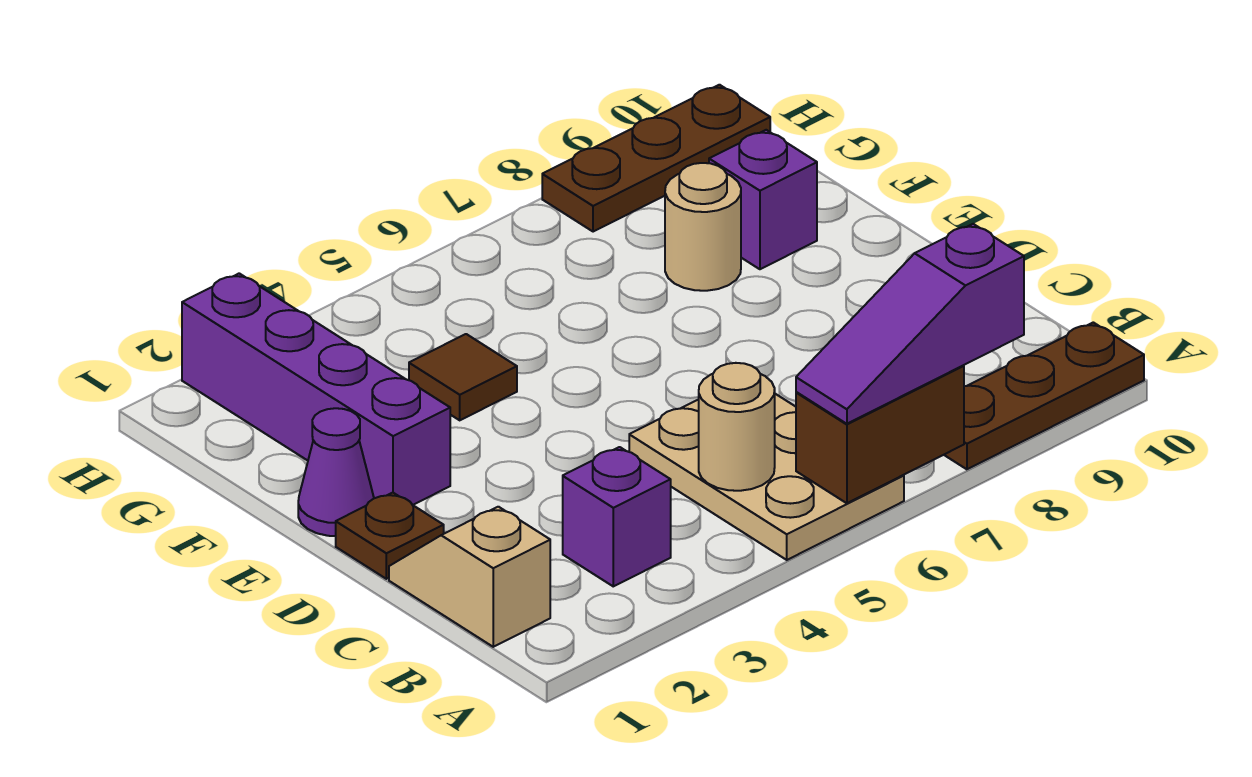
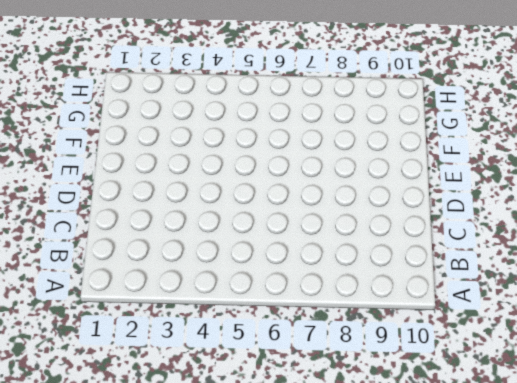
none -> tan 2x3 plate [629,394,904,560]
none -> brown 1x3 plate [944,322,1144,469]
none -> tan 1x2 slope [389,507,550,647]

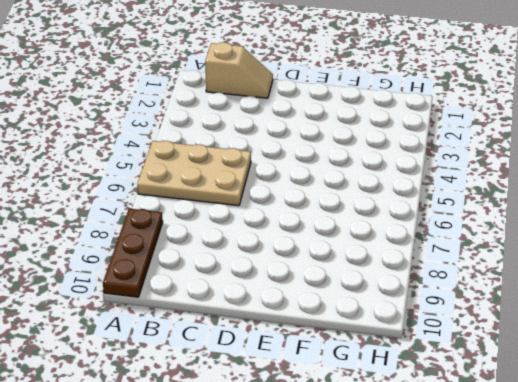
none -> purple 1x1 brick [563,447,671,586]
none -> brown 1x1 plate [336,493,444,579]
none -> purple 1x1 cone [298,408,374,536]

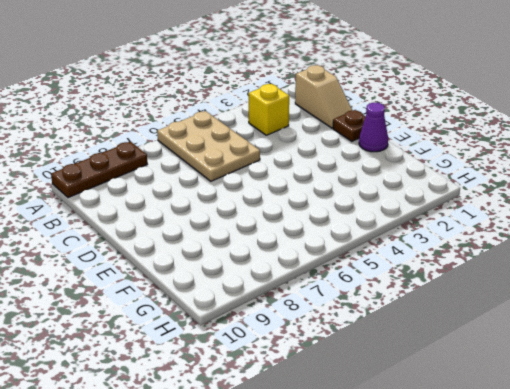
yellow 1x1 brick [249,84,289,135] -> purple 1x1 brick [563,447,671,586]
none -> purple 1x4 brick [182,273,450,505]
none -> brown 1x1 tile [409,334,517,420]
none -> tan 1x1 round brick [665,163,741,291]

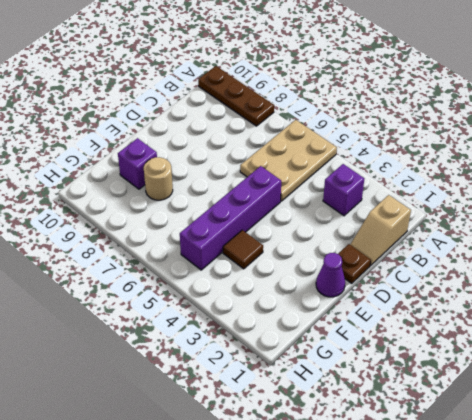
purple 1x4 brick [180,166,281,270] -> purple 1x4 brick moved to [182,273,450,505]
none -> brown 1x3 plate [542,85,770,232]
none -> brown 1x2 brick [796,365,964,503]
none -> tan 1x1 round brick [699,363,775,491]

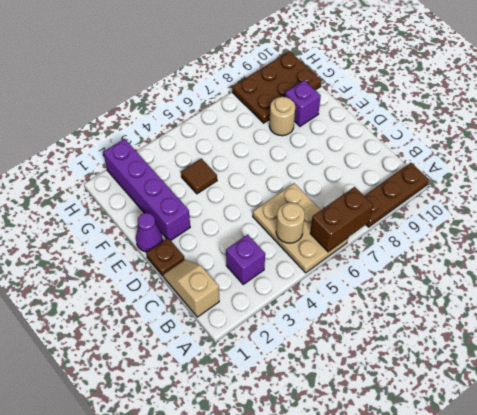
brown 2x3 plate [232,51,321,123] -> brown 1x3 plate [542,85,770,232]
none -> purple 1x3 slope [796,224,1024,424]

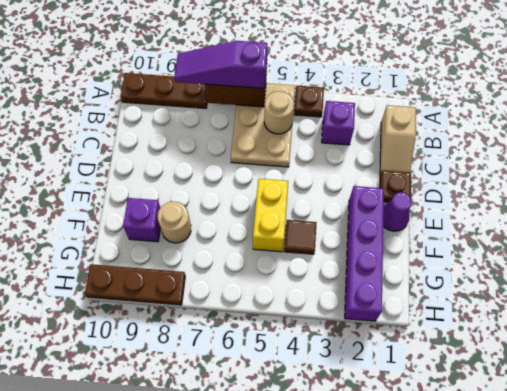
brown 1x1 plate [294,86,324,117] -> none
purple 1x3 slope [174,41,267,88] -> purple 1x3 slope turned to [796,224,1024,424]
yellow 1x2 brick [253,179,288,252] -> none

